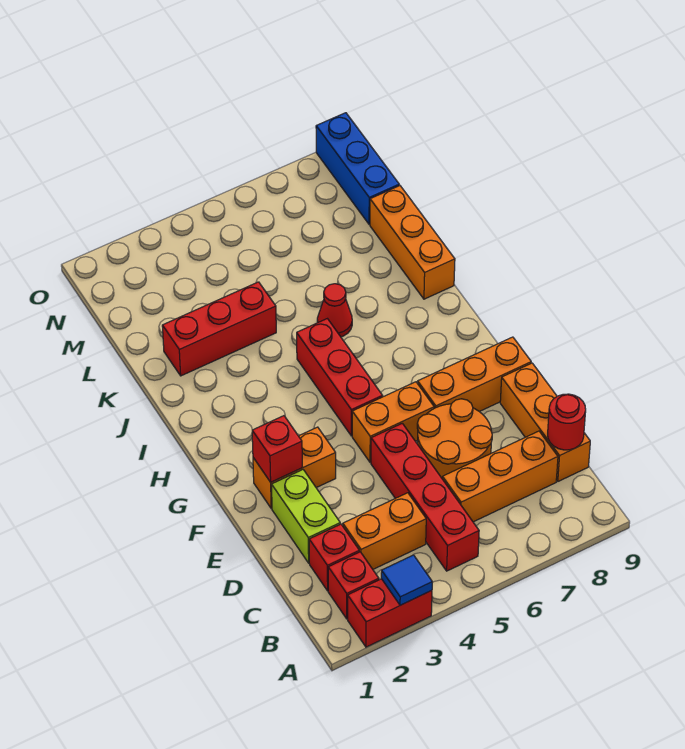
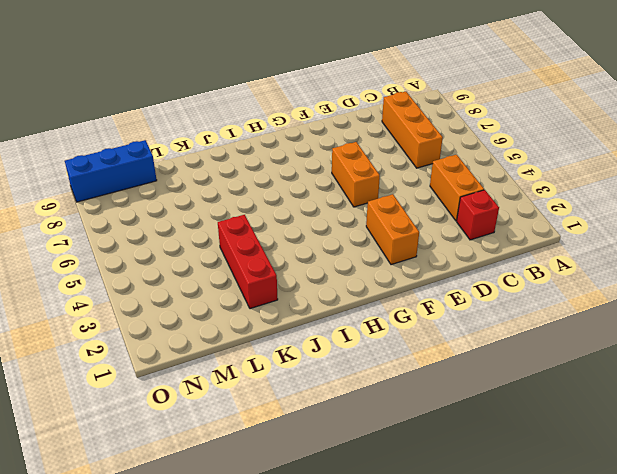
none -> red 1x2 brick [348,579,432,647]
none -> red 1x1 brick [328,552,379,619]
none -> red 1x4 brick [371,423,479,571]

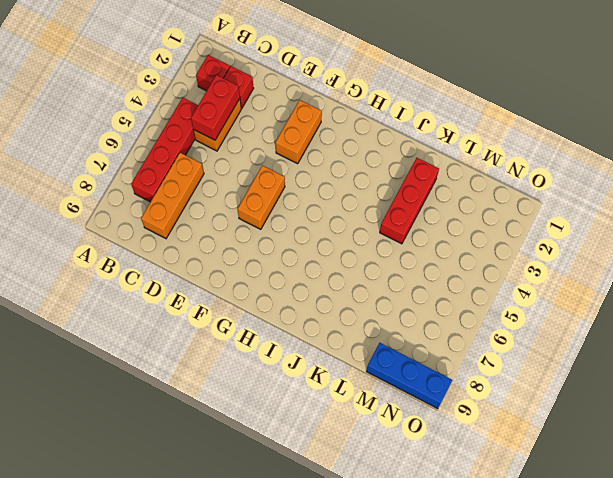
red 1x4 brick [131,98,198,202] -> red 1x4 brick turned to [371,423,479,571]
red 1x2 brick [191,75,240,140] -> red 1x2 brick moved to [348,579,432,647]
none -> orange 1x3 brick [500,363,590,481]
none -> lime 1x2 brick [272,470,340,563]
none -> orange 2x2 round brick [417,399,492,478]

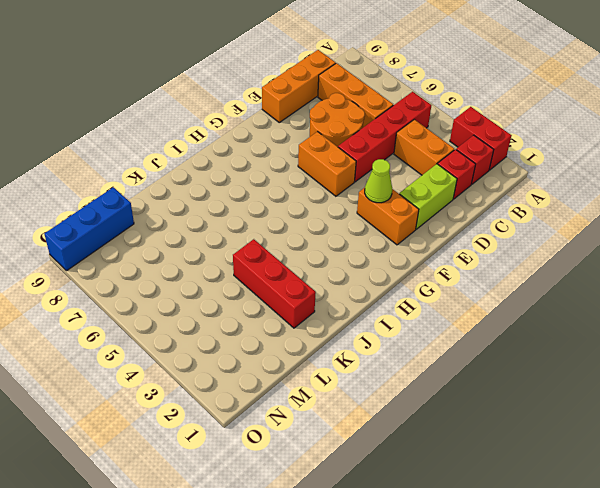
lime 1x1 cone [365,159,392,203] -> none
none -> orange 1x3 brick [418,337,531,412]
none -> red 1x3 brick [297,319,383,436]
none -> red 1x1 cone [317,284,352,337]

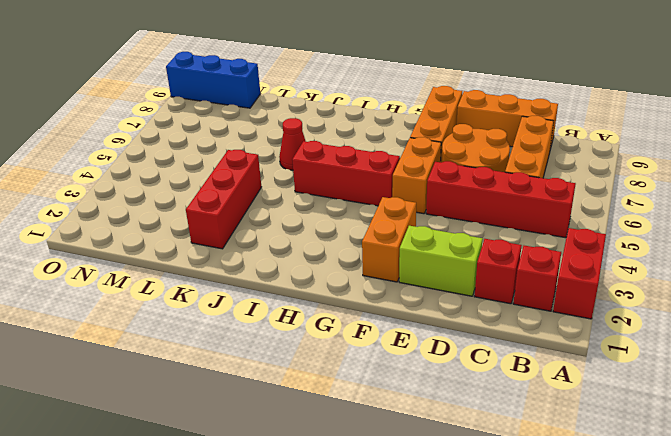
none -> orange 1x2 brick [343,493,426,569]
none -> orange 1x3 brick [370,186,455,299]
none -> blue 1x1 tile [381,555,432,605]

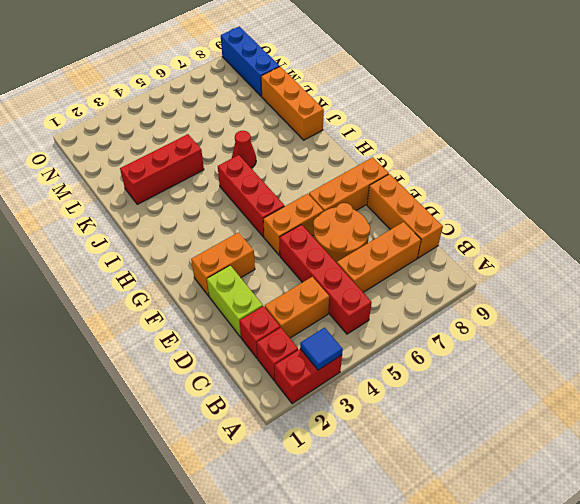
none -> red 1x1 round brick [548,394,586,450]
none -> red 1x1 brick [252,416,302,482]

